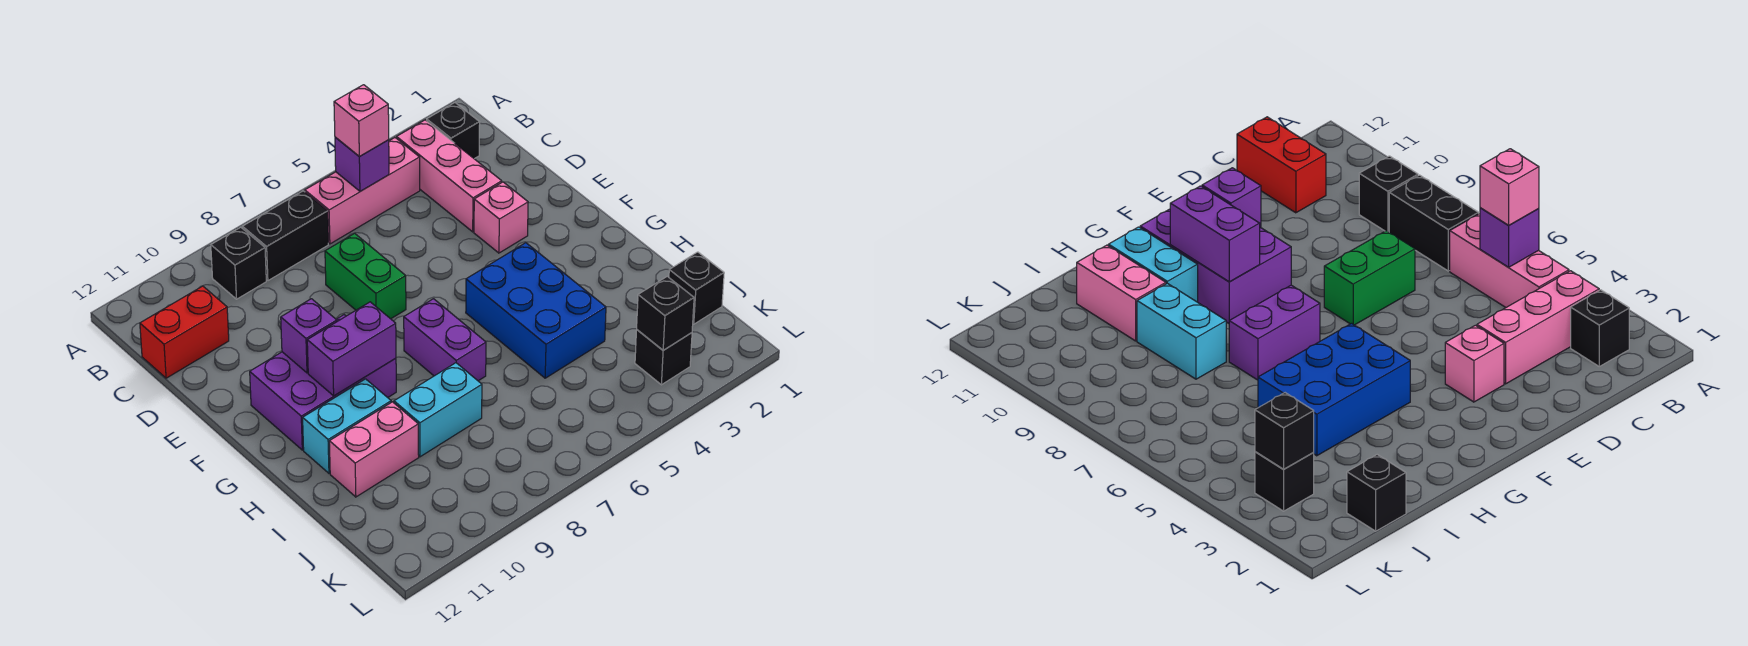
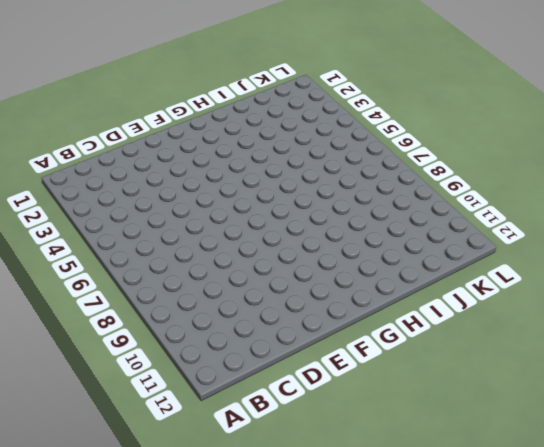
none -> black 1x1 brick [427,103,480,159]
none -> pink 1x3 brick [397,120,502,232]
none -> pink 1x3 brick [305,138,420,244]

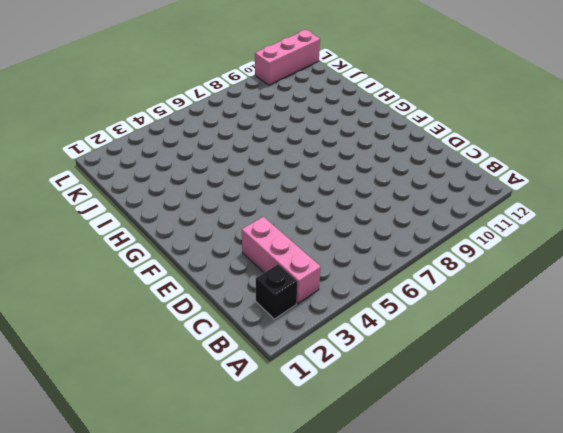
pink 1x3 brick [255,30,320,85] -> pink 1x3 brick moved to [305,138,420,244]
none -> black 1x2 brick [242,191,328,281]
none -> black 1x1 brick [211,227,266,299]
none -> red 1x2 brick [140,286,229,378]

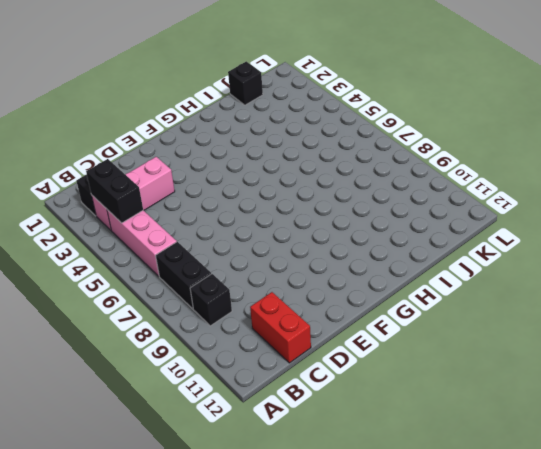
black 1x2 brick [86,159,143,223] -> none
none -> green 1x2 brick [325,233,406,319]
none -> pink 1x1 brick [474,182,528,253]
none -> purple 2x3 brick [250,315,396,450]

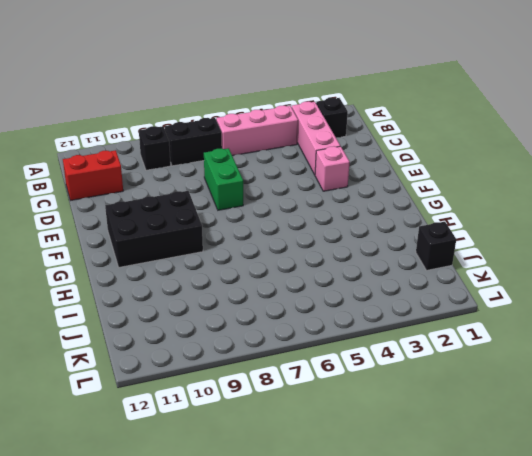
black 2x3 brick [105,191,203,267] -> purple 2x3 brick [250,315,396,450]
none -> blue 2x3 brick [466,243,606,378]
none -> purple 1x2 brick [404,299,486,381]
none -> cyan 1x2 brick [303,379,391,473]

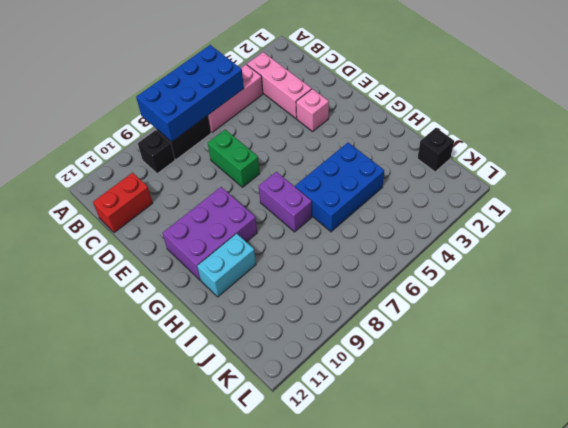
blue 2x4 brick [136,45,244,142] -> purple 1x1 brick [335,137,389,191]
blue 2x3 brick [295,143,384,232] -> blue 2x3 brick turned to [466,243,606,378]
none -> black 1x1 brick [427,103,480,159]
none -> cyan 1x2 brick [394,363,482,457]
none -> pink 1x2 brick [329,402,419,497]

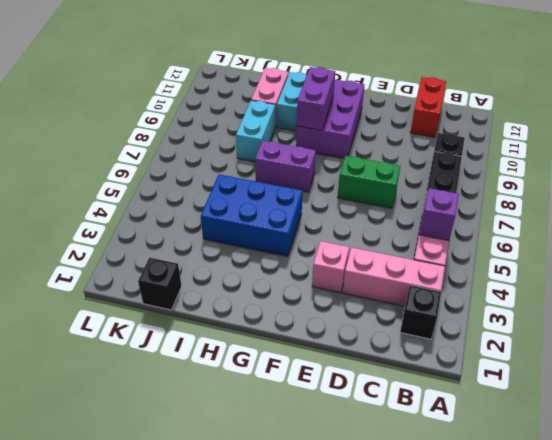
none -> black 1x1 brick [635,330,692,385]
none -> purple 1x1 brick [281,299,337,373]
none -> black 1x1 brick [637,276,694,350]

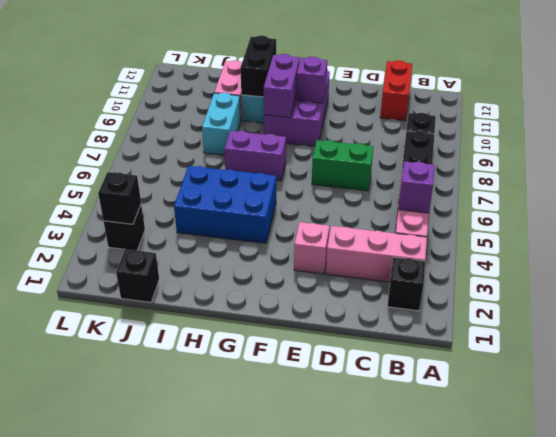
black 1x2 brick [240,36,276,97] -> none
none -> pink 1x1 brick [334,85,389,157]

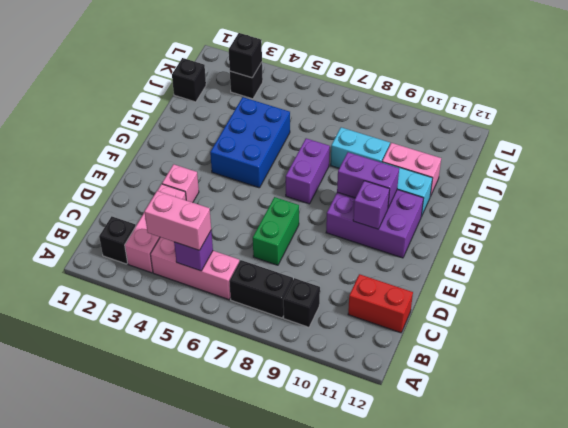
pink 1x2 brick [145,191,211,250] -> pink 1x1 brick [334,85,389,157]

